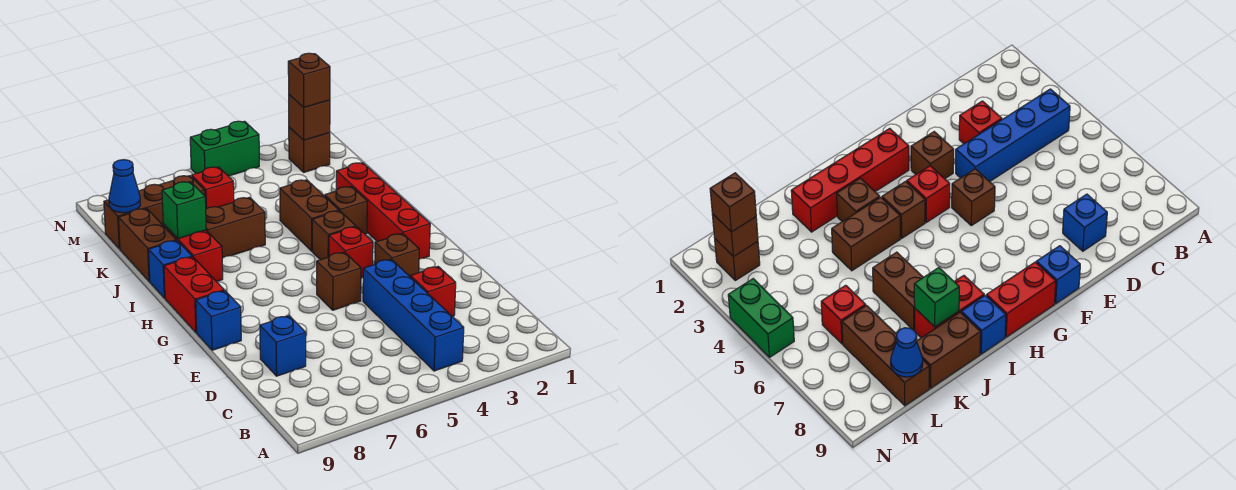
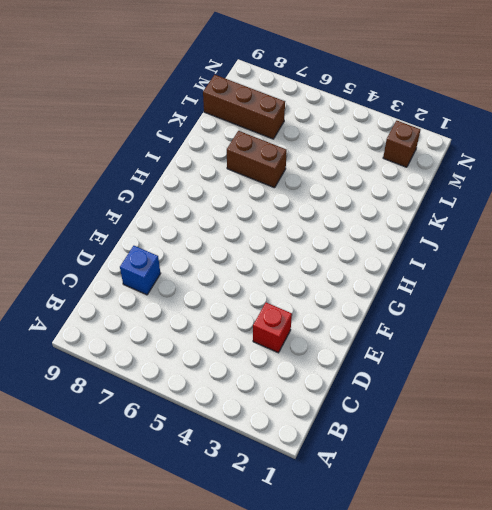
none -> blue 1x4 brick [363,259,464,371]
none -> brown 1x1 brick [375,234,419,276]
none -> brown 1x1 brick [317,252,361,310]

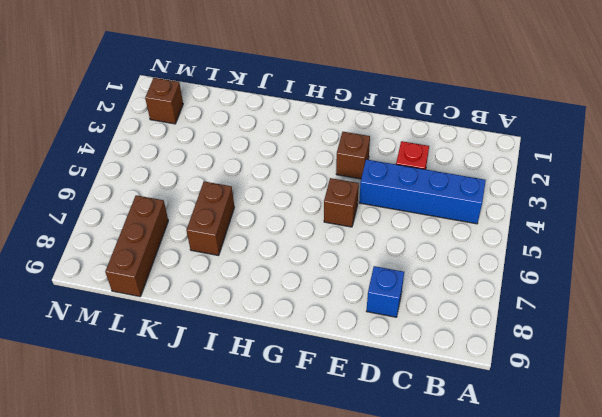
none -> blue 1x1 brick [196,291,241,350]
none -> red 1x4 brick [336,163,430,259]
none -> red 1x1 brick [329,227,373,278]

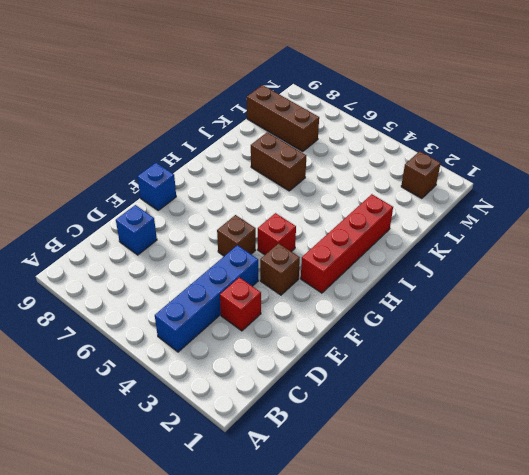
none -> red 1x2 brick [164,257,224,333]
none -> brown 1x1 brick [312,211,356,260]
none -> brown 1x1 brick [325,186,367,234]

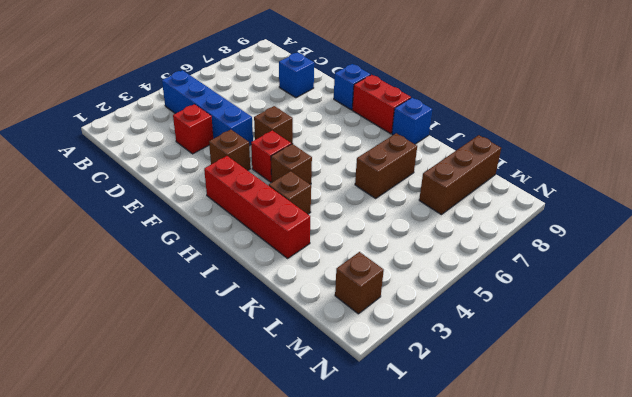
none -> brown 1x2 brick [280,180,339,251]
none -> red 1x2 brick [163,224,223,282]
none -> brown 1x2 brick [118,209,176,281]

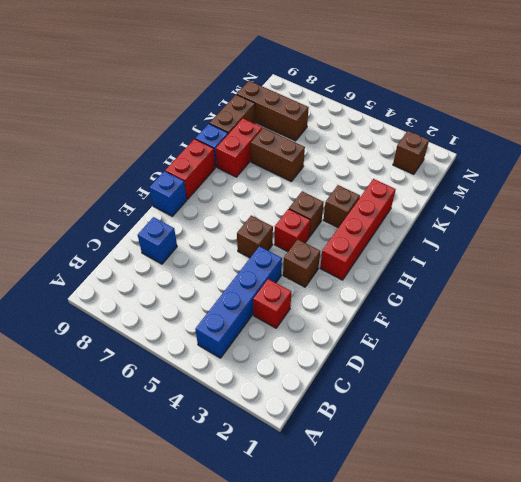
none -> brown 1x2 brick [280,180,339,251]
none -> red 1x1 brick [192,167,234,209]
none -> green 1x2 brick [190,121,259,176]

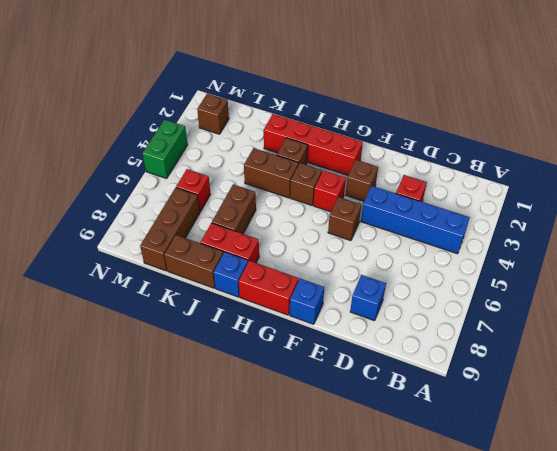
none -> green 1x1 brick [162,182,206,239]
none -> blue 1x1 cone [109,160,140,213]
none -> brown 1x1 brick [289,95,330,140]

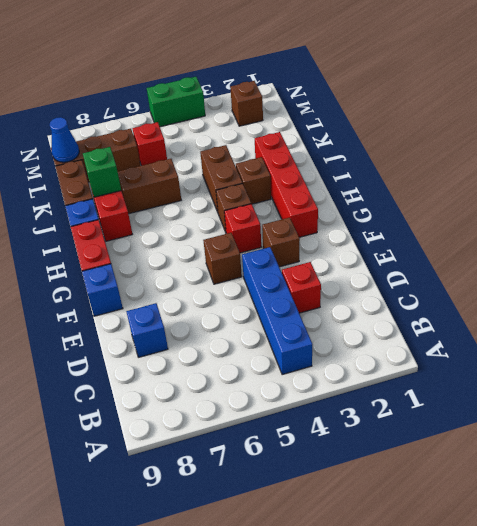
none -> brown 1x1 brick [289,95,330,140]
none -> brown 1x1 brick [288,53,330,107]

